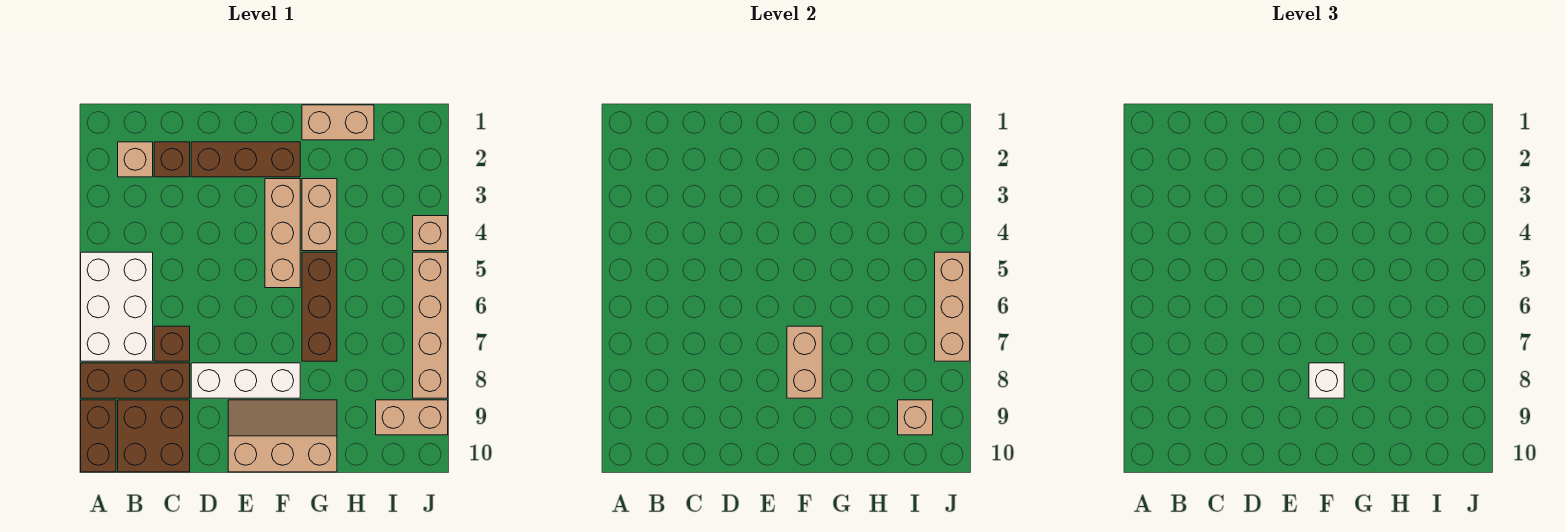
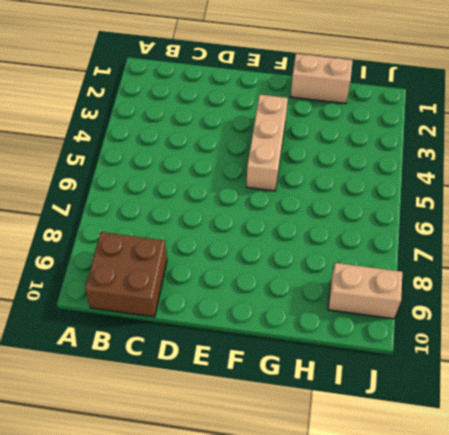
none -> white 2x3 brick [81,252,153,361]
none -> brown 1x3 brick [81,363,190,398]
none -> brown 1x2 brick [81,400,116,472]

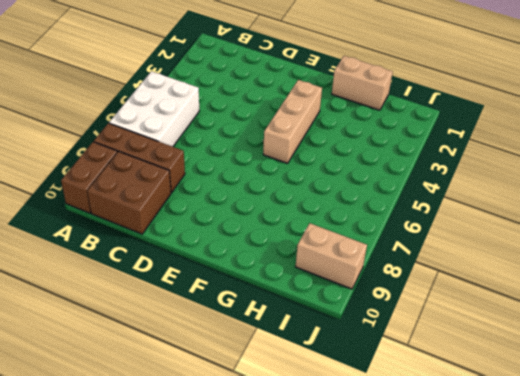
none -> tan 1x1 brick [118,142,153,177]
none -> brown 1x1 brick [154,142,190,177]
none -> brown 1x1 brick [154,326,190,361]

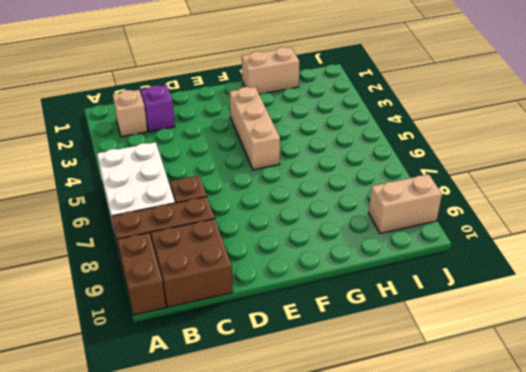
purple 1x1 brick [141,85,175,132] -> brown 1x1 brick [154,142,190,177]
none -> brown 1x3 brick [191,142,300,177]
none -> white 1x3 brick [191,363,300,398]
none -> tan 2x3 slope [228,400,337,472]

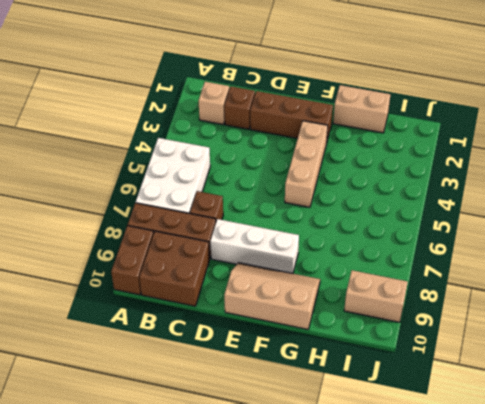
none -> tan 1x2 brick [302,179,337,251]
none -> brown 1x3 brick [302,252,337,361]
none -> tan 1x1 brick [413,216,448,251]

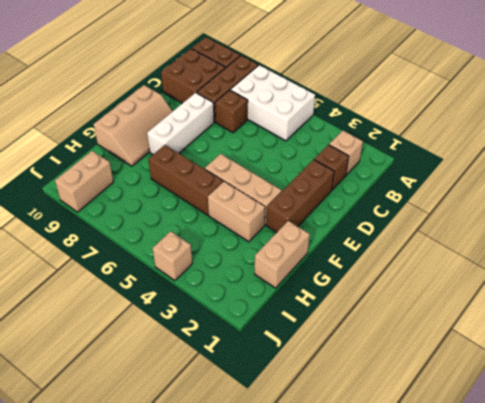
none -> tan 1x4 brick [413,252,448,398]
none -> tan 1x2 brick [787,326,822,398]
none -> tan 1x1 brick [898,400,933,435]

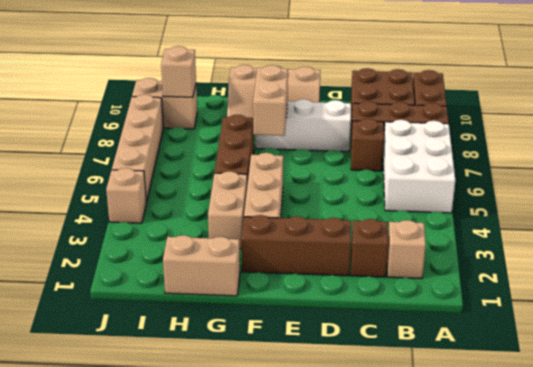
none -> tan 1x3 brick [935,252,970,361]
none -> white 1x1 brick [1309,363,1344,398]

